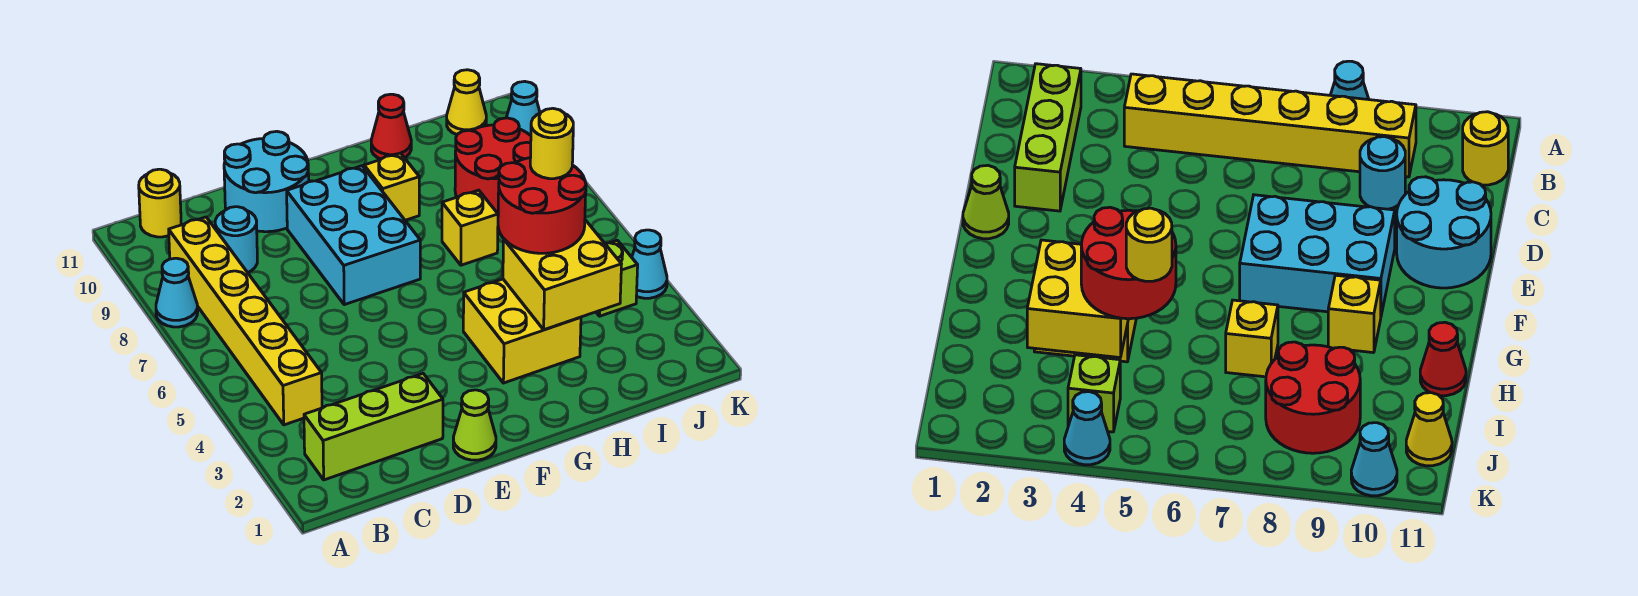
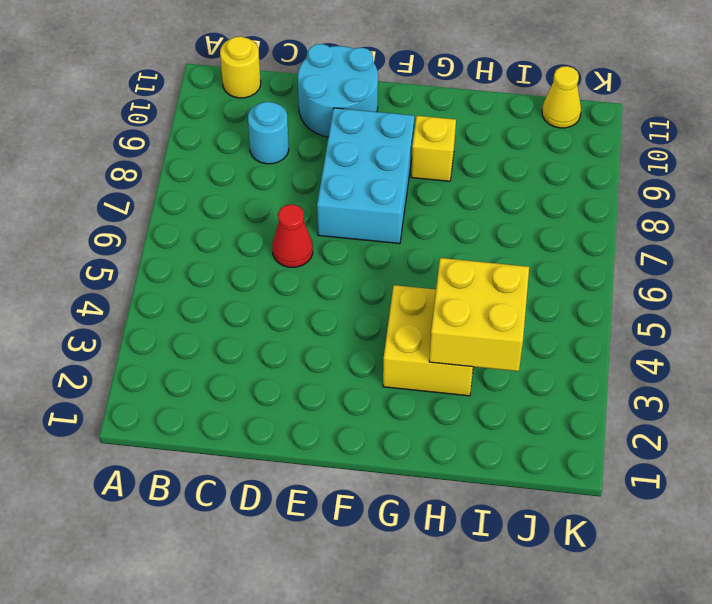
red 1x1 cone [272,204,313,267] -> red 1x1 cone moved to [371,94,411,159]
none -> cyan 1x1 cone [156,258,198,327]
none -> lime 1x3 brick [304,374,443,480]
none -> yellow 1x6 brick [169,217,322,425]

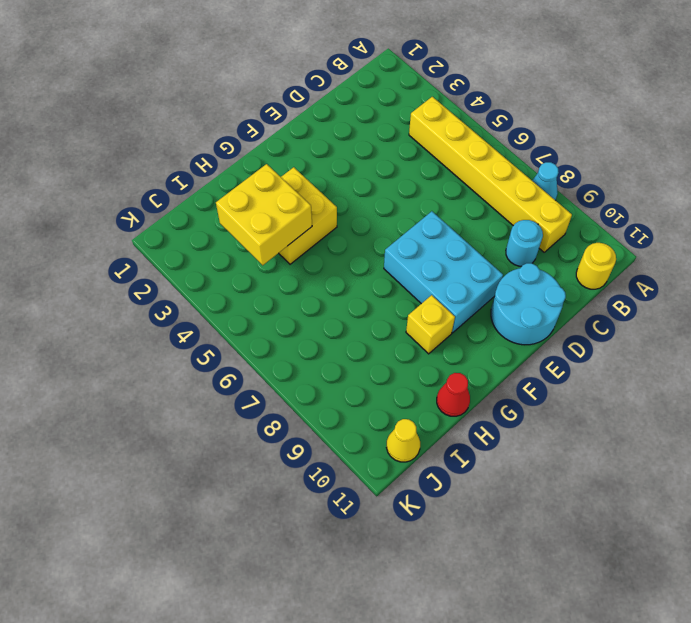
none -> lime 1x3 brick [304,374,443,480]
none -> lime 1x1 cone [453,390,496,460]
none -> yellow 1x1 brick [442,190,498,265]

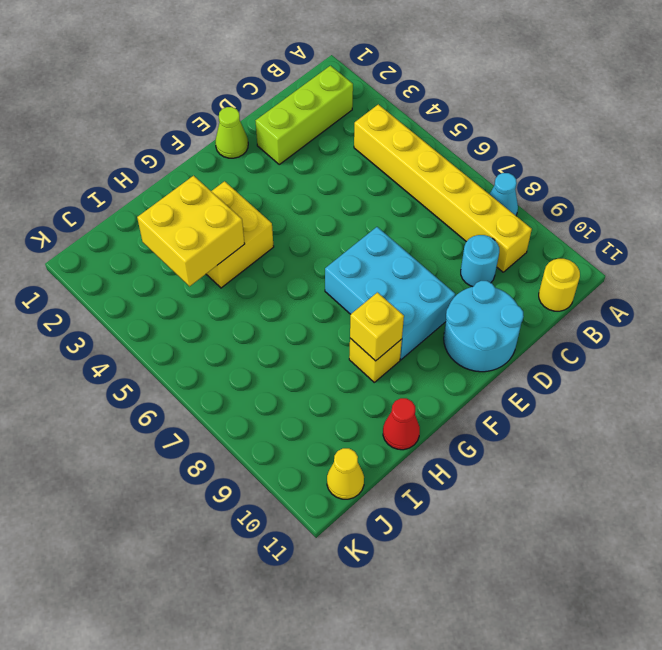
yellow 1x1 brick [350,292,404,361] -> yellow 1x1 brick moved to [442,190,498,265]
none -> red 2x2 round brick [455,118,531,213]
none -> lime 1x1 brick [596,240,638,316]
none -> cyan 1x1 cone [632,230,667,298]

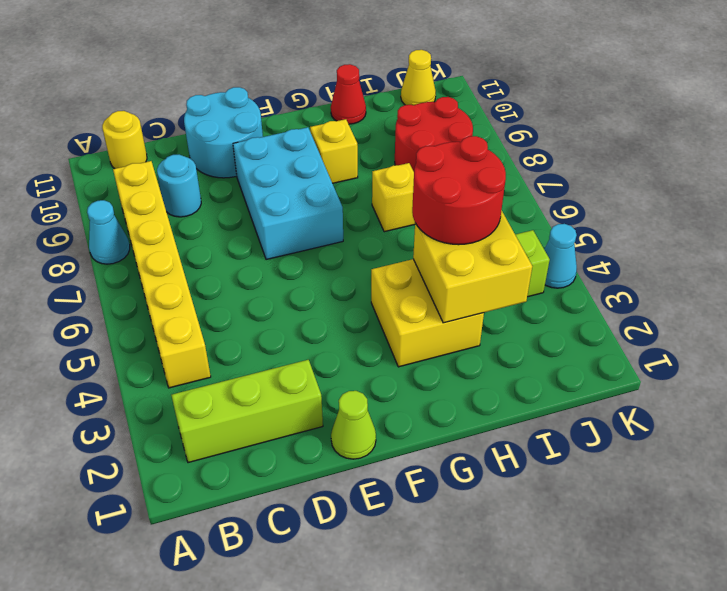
none -> cyan 1x1 cone [506,81,540,135]
none -> yellow 1x1 round brick [530,108,573,179]

